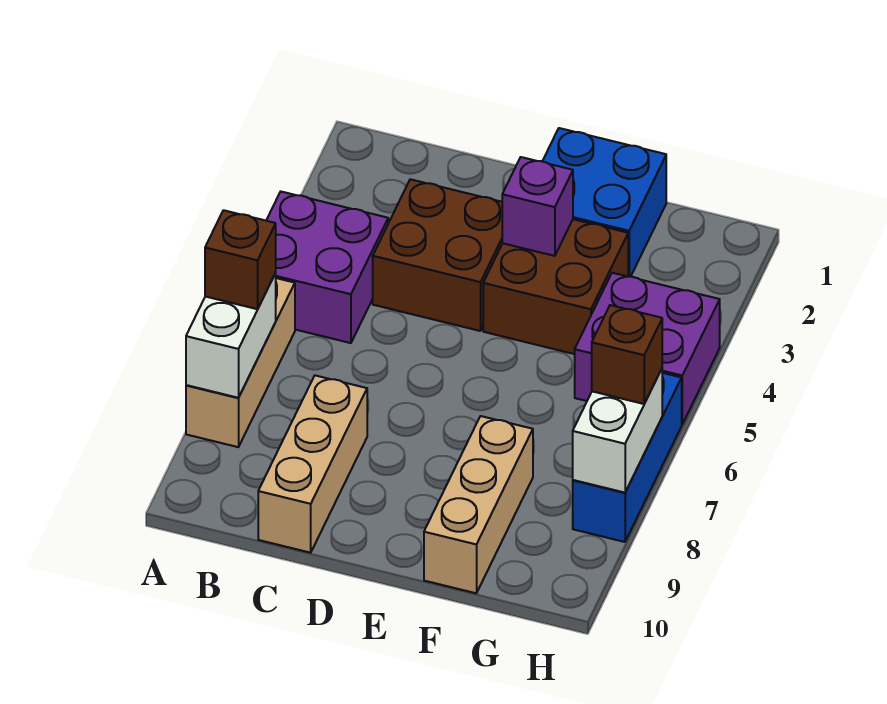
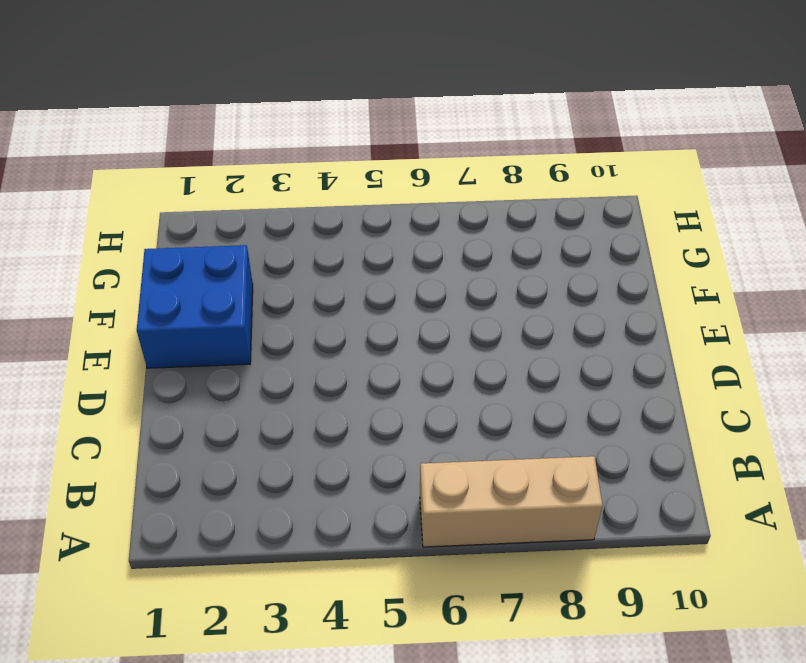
none -> purple 2x2 brick [266,192,388,343]
none -> brown 2x2 brick [373,179,502,331]
none -> tan 1x3 brick [258,375,367,553]

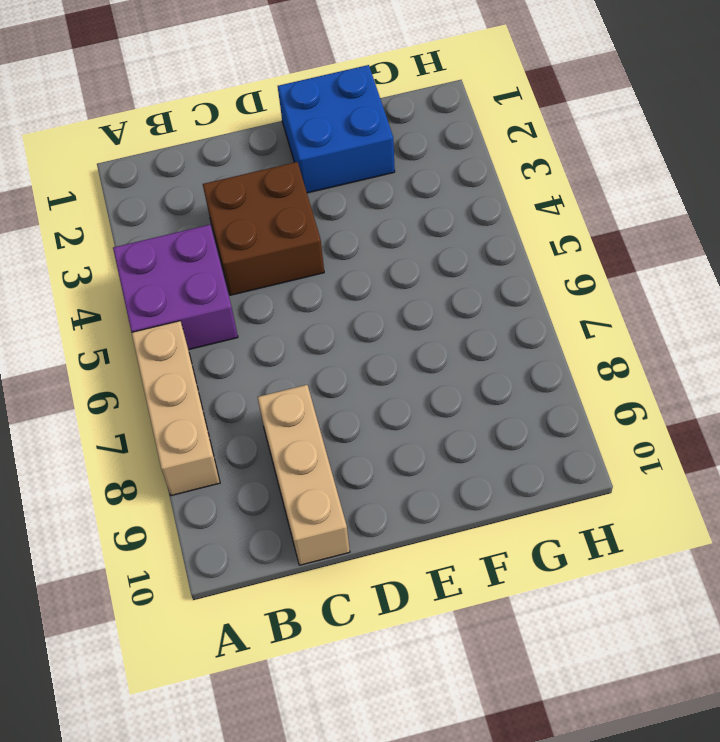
none -> brown 2x2 brick [483,219,628,354]
none -> tan 1x3 brick [424,416,533,593]
none -> purple 2x2 brick [575,273,720,424]

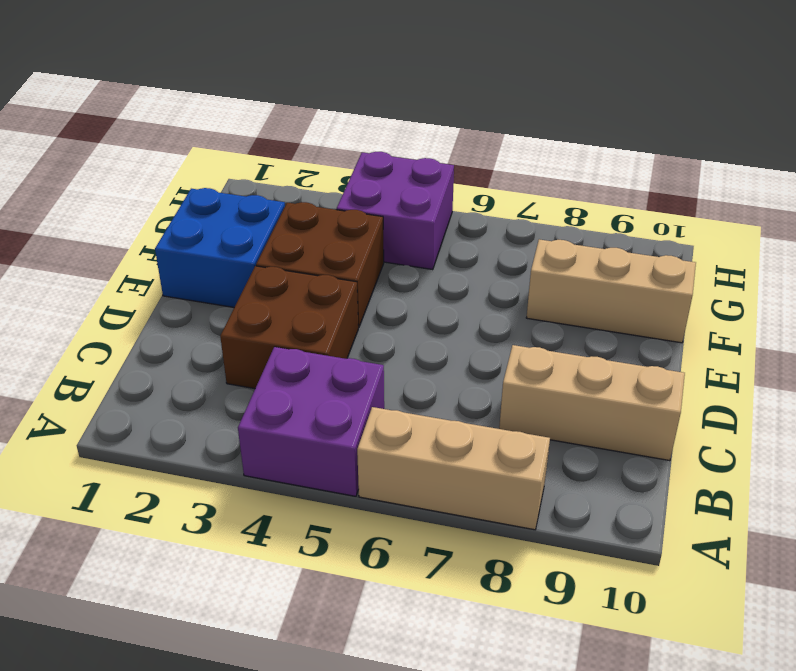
none -> blue 1x3 brick [573,373,682,542]
none -> white 1x2 brick [186,273,276,398]
none -> purple 1x1 brick [502,157,573,256]

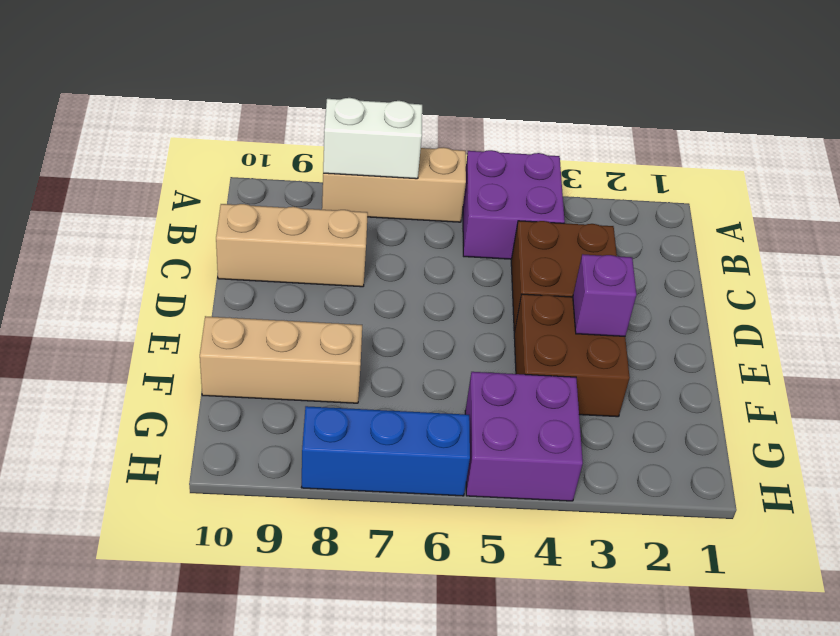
none -> blue 2x2 brick [542,128,666,277]
none -> white 1x2 brick [573,369,662,493]
none -> brown 1x1 brick [205,210,276,309]

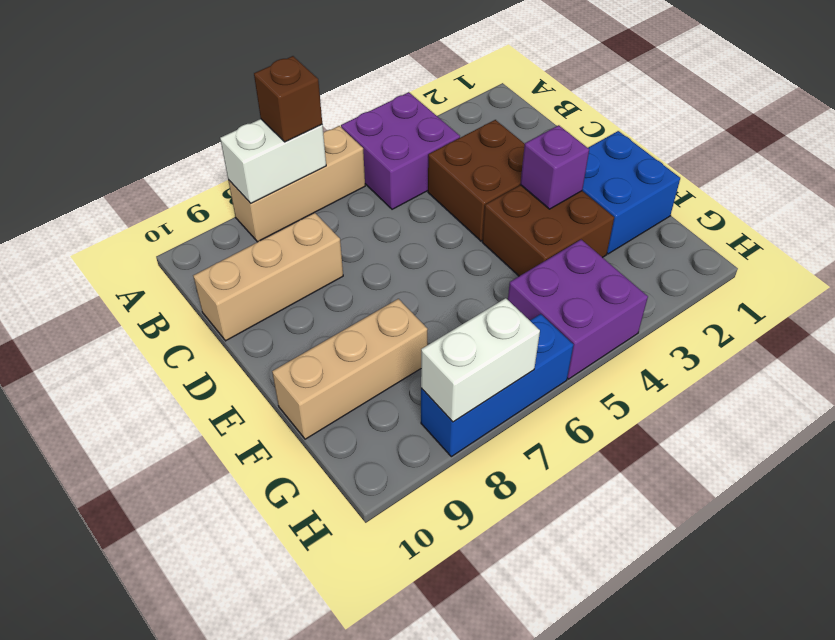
none -> brown 1x1 brick [592,305,662,404]

